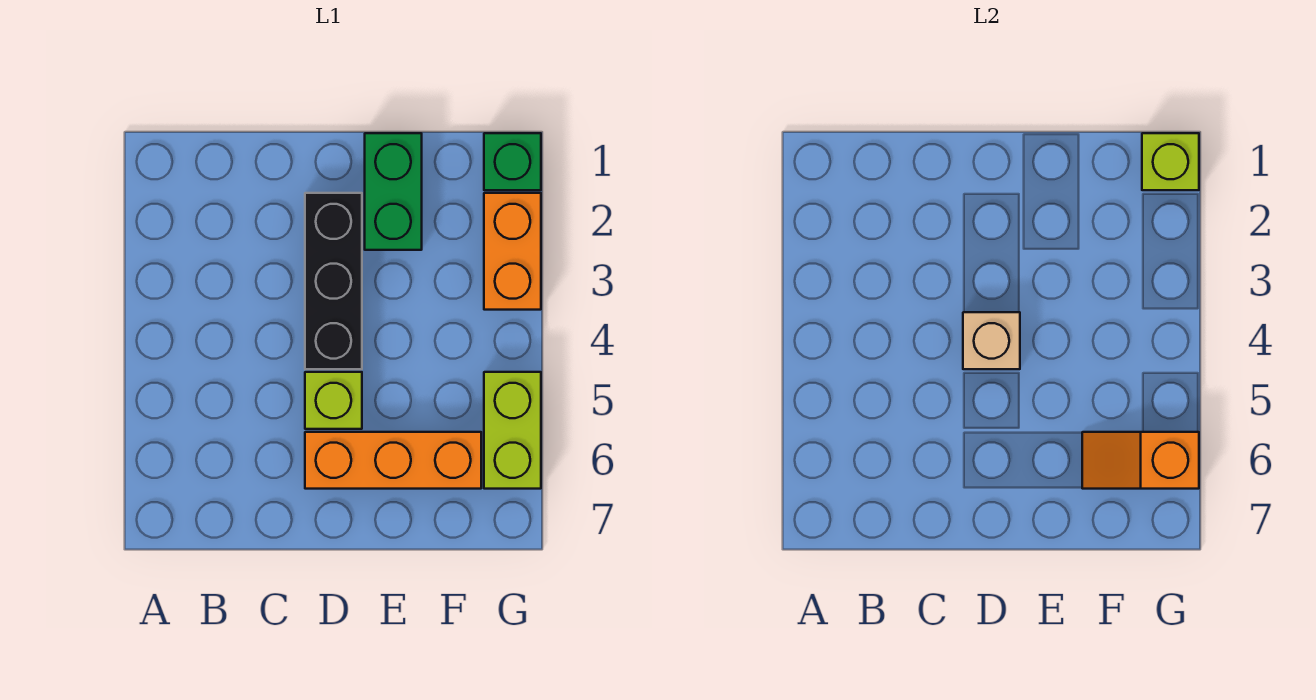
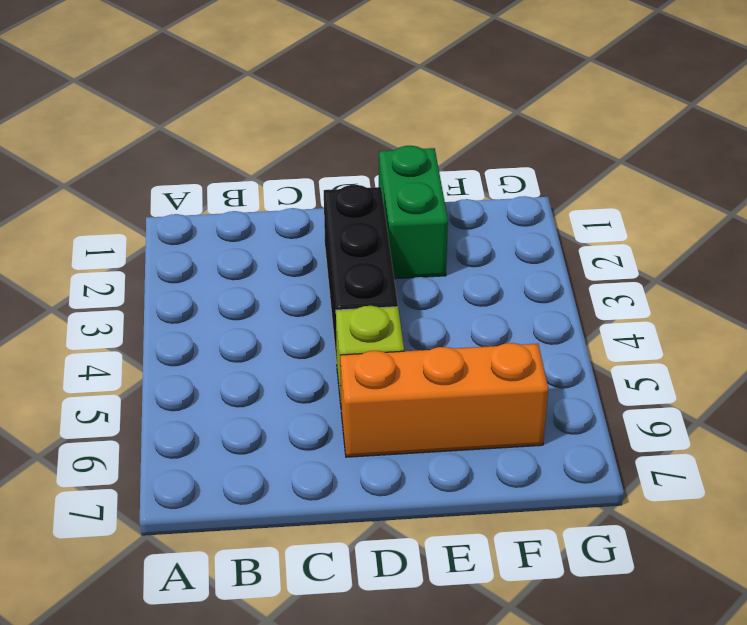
none -> green 1x1 brick [484,133,541,190]
none -> orange 1x2 brick [484,193,541,310]

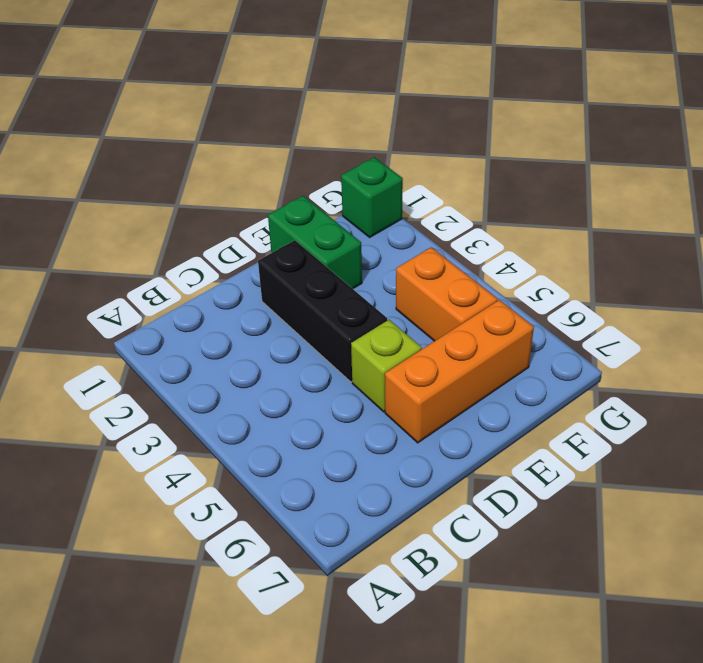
orange 1x2 brick [396,247,498,341] -> orange 1x2 brick moved to [484,193,541,310]
none -> lime 1x2 brick [484,372,541,489]
none -> tan 1x1 brick [963,312,1020,369]

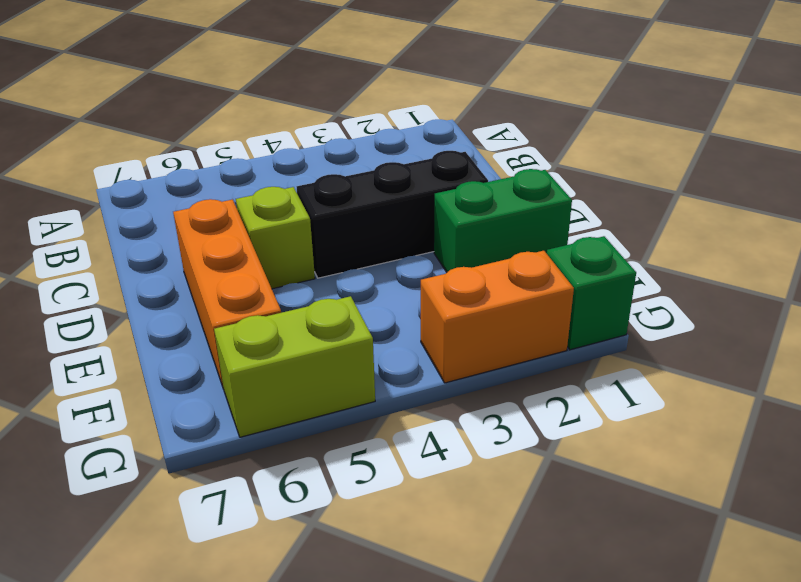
none -> tan 1x1 brick [963,312,1020,369]
none -> orange 1x2 slope [1082,432,1199,489]

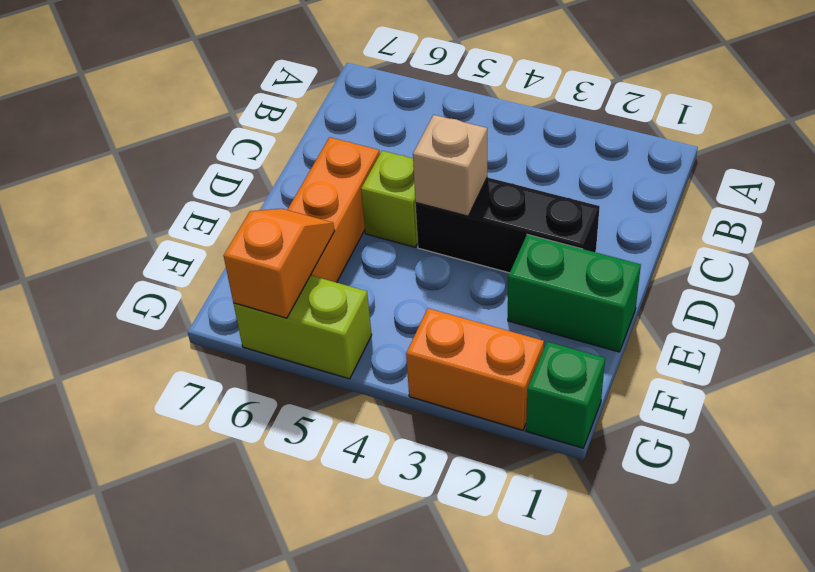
none -> lime 1x1 brick [1142,133,1199,190]

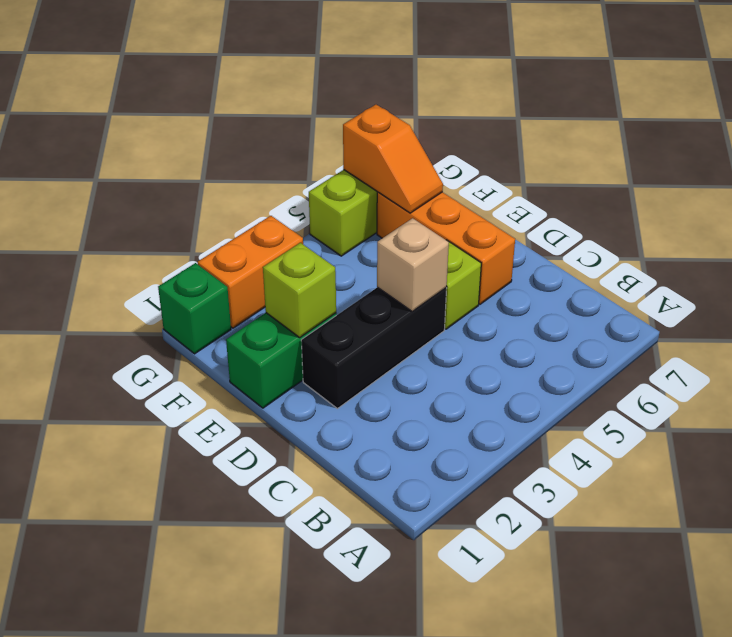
lime 1x1 brick [263,243,336,337] -> lime 1x1 brick moved to [1142,133,1199,190]

